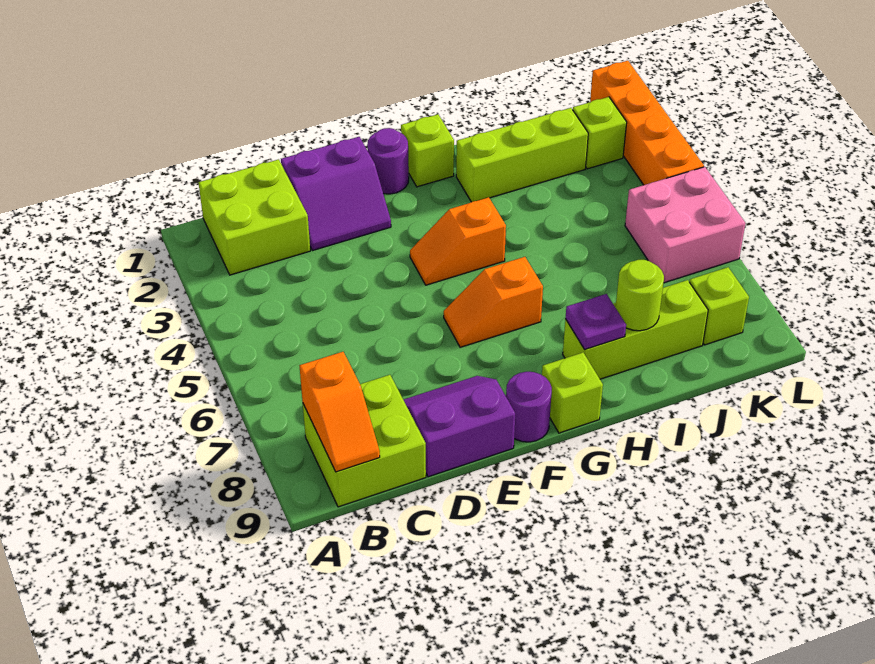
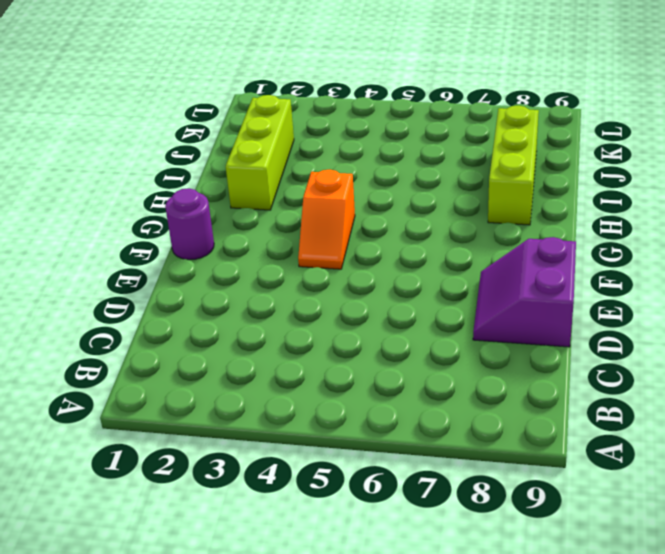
none -> lime 2x2 brick [198,159,310,275]
none -> lime 2x2 brick [303,375,426,507]
none -> purple 2x2 slope [281,137,391,251]

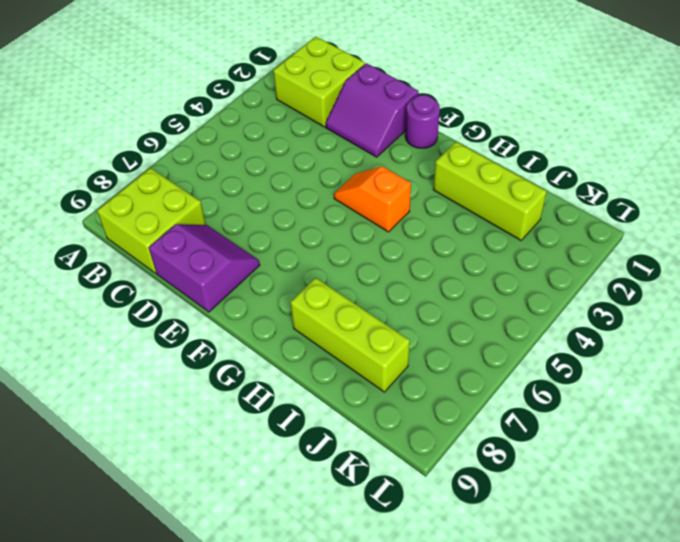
none -> orange 1x2 slope [444,257,543,347]
none -> purple 1x1 round brick [506,372,552,442]
none -> lime 1x1 brick [401,114,454,187]

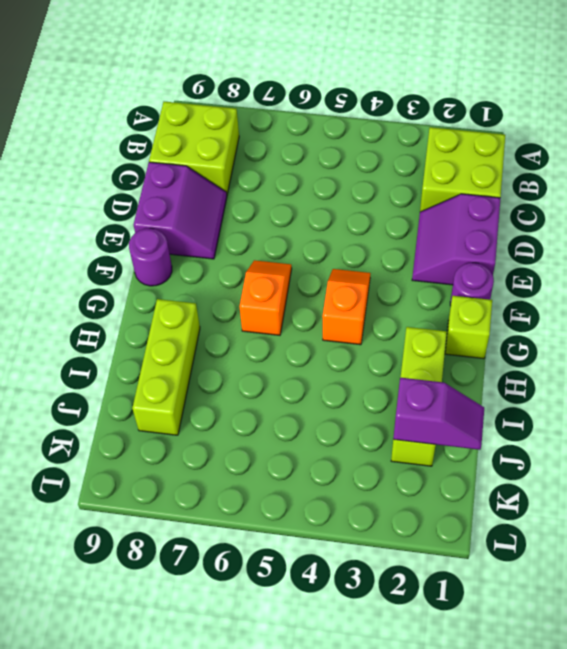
purple 1x2 slope [393,377,484,450] -> none
none -> lime 1x1 brick [542,353,603,433]
none -> lime 1x1 brick [573,97,627,169]
none -> pink 2x2 brick [625,167,745,283]

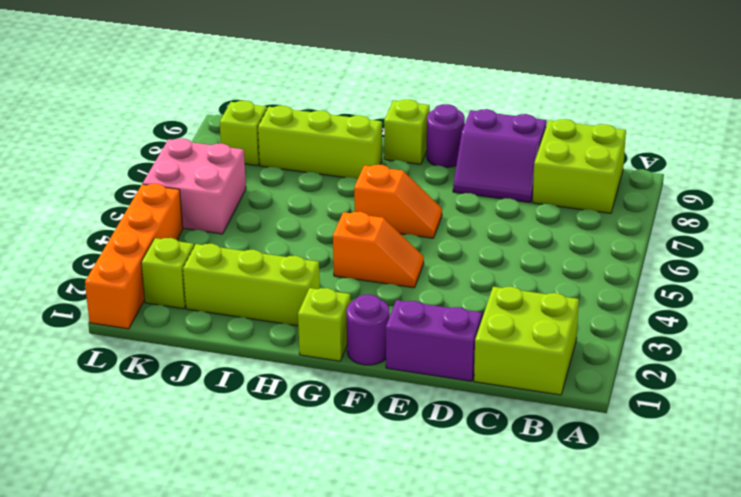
none -> orange 1x2 slope [300,352,380,472]
none -> purple 1x1 plate [565,294,626,349]
none -> lime 1x1 round brick [615,260,664,331]

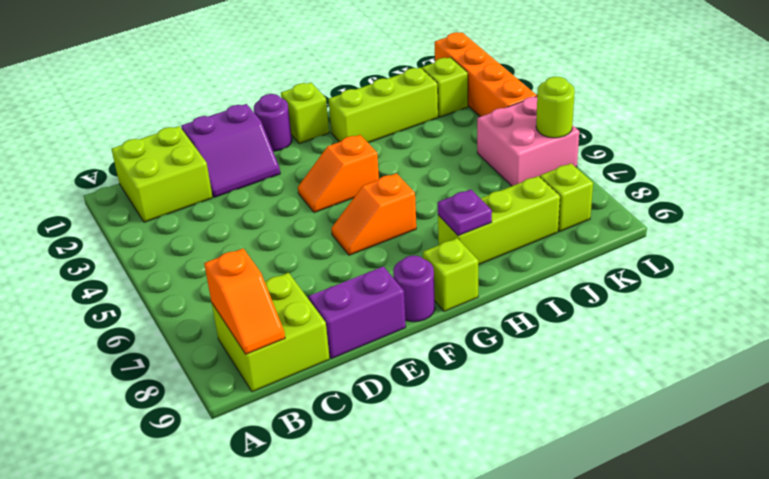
lime 1x1 round brick [536,77,575,138] -> lime 1x1 round brick moved to [615,260,664,331]

